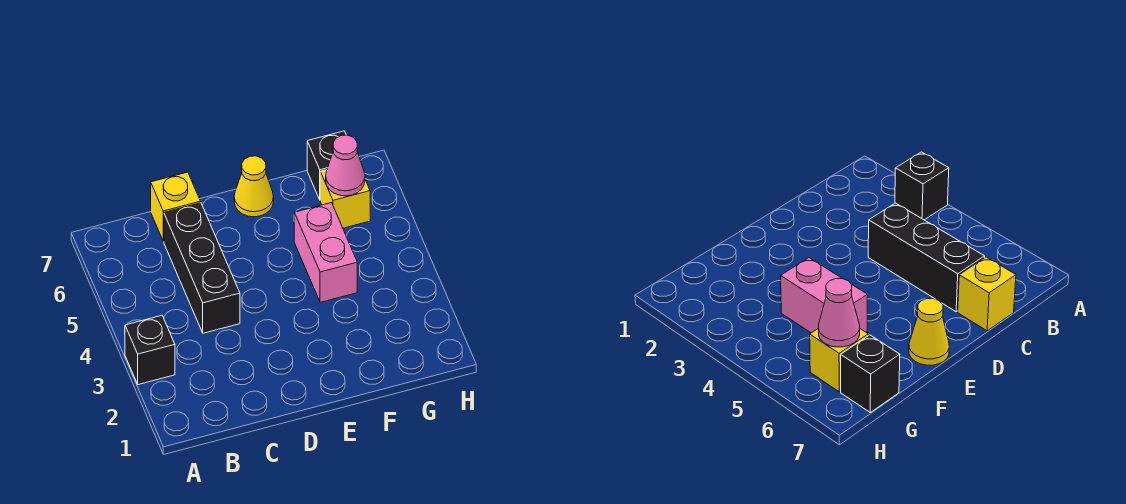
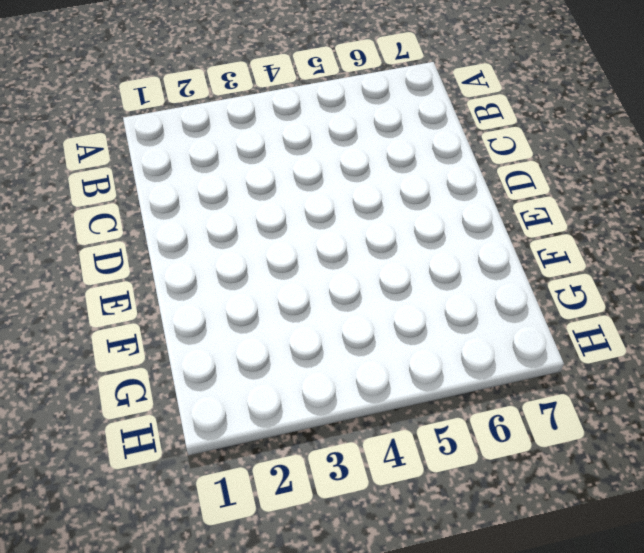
none -> black 1x1 brick [125,315,175,385]
none -> black 1x3 brick [164,203,240,333]

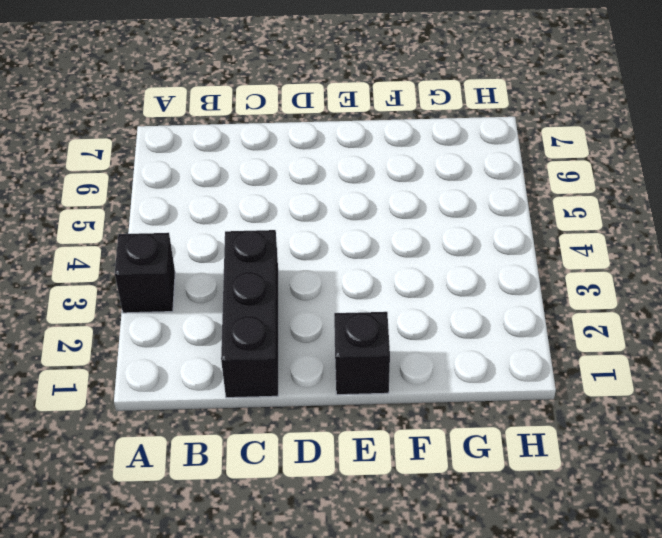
black 1x3 brick [221,230,278,398] -> black 1x3 brick moved to [164,203,240,333]
black 1x1 brick [334,312,390,395] -> black 1x1 brick moved to [307,131,346,199]
none -> yellow 1x1 brick [151,172,201,241]
none -> yellow 1x1 cone [234,156,274,217]

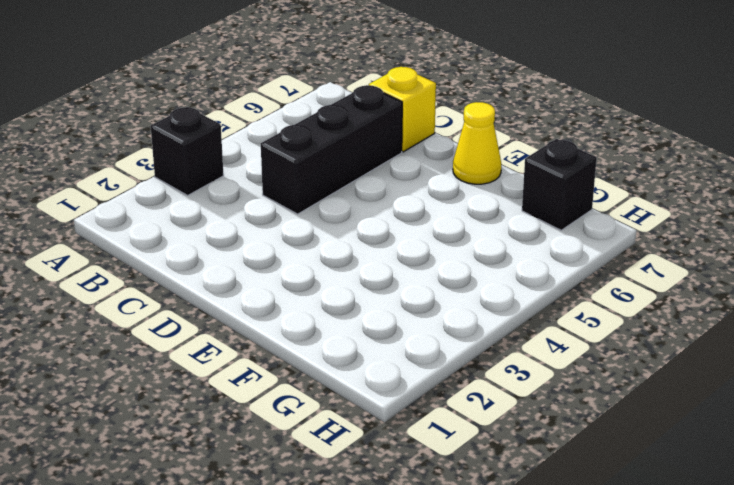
none -> pink 1x2 brick [294,203,357,302]
none -> yellow 1x1 brick [320,170,370,228]

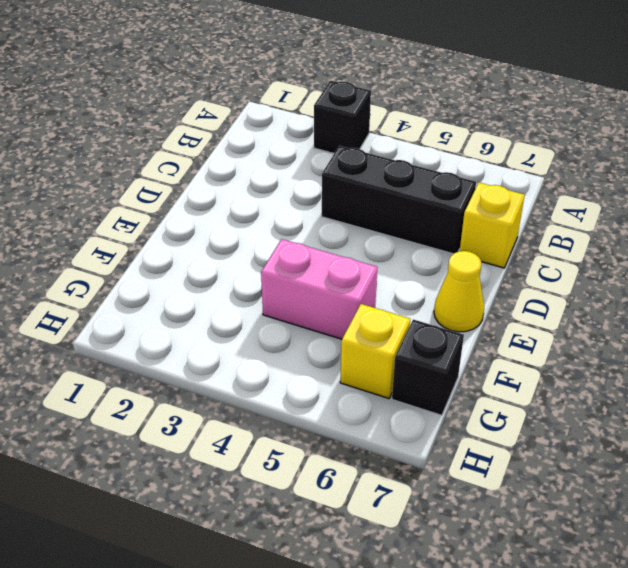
none -> pink 1x1 cone [326,135,365,196]

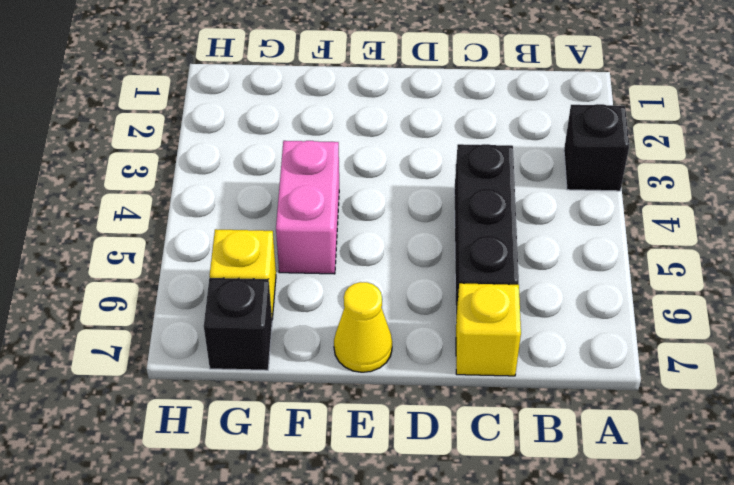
none -> pink 1x1 cone [326,135,365,196]

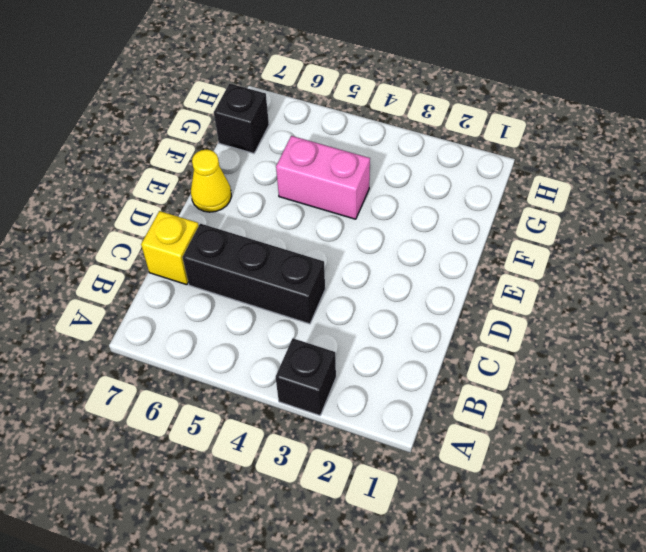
none -> yellow 1x1 brick [320,170,370,228]
none -> pink 1x1 cone [326,135,365,196]

